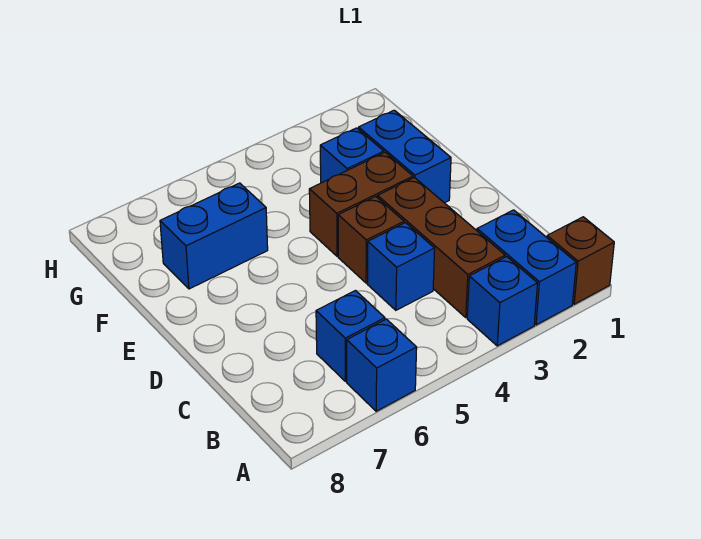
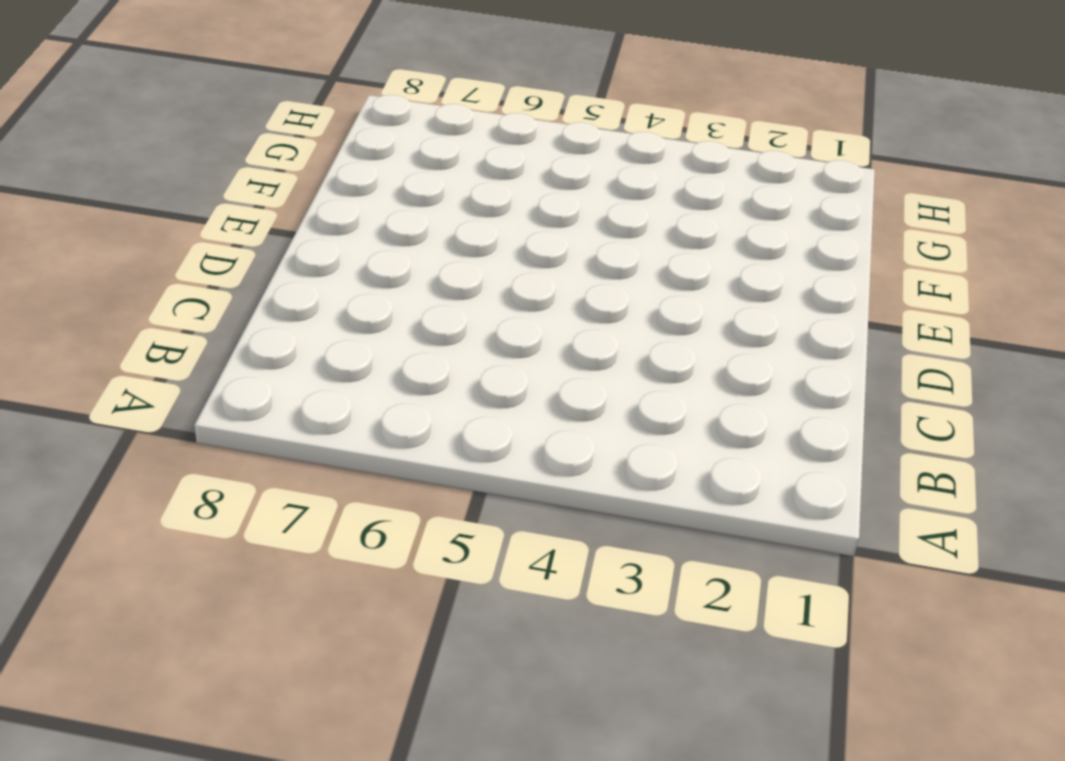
none -> brown 1x1 brick [547,217,614,304]
none -> blue 1x2 brick [477,210,576,325]
none -> blue 1x1 brick [467,257,538,346]

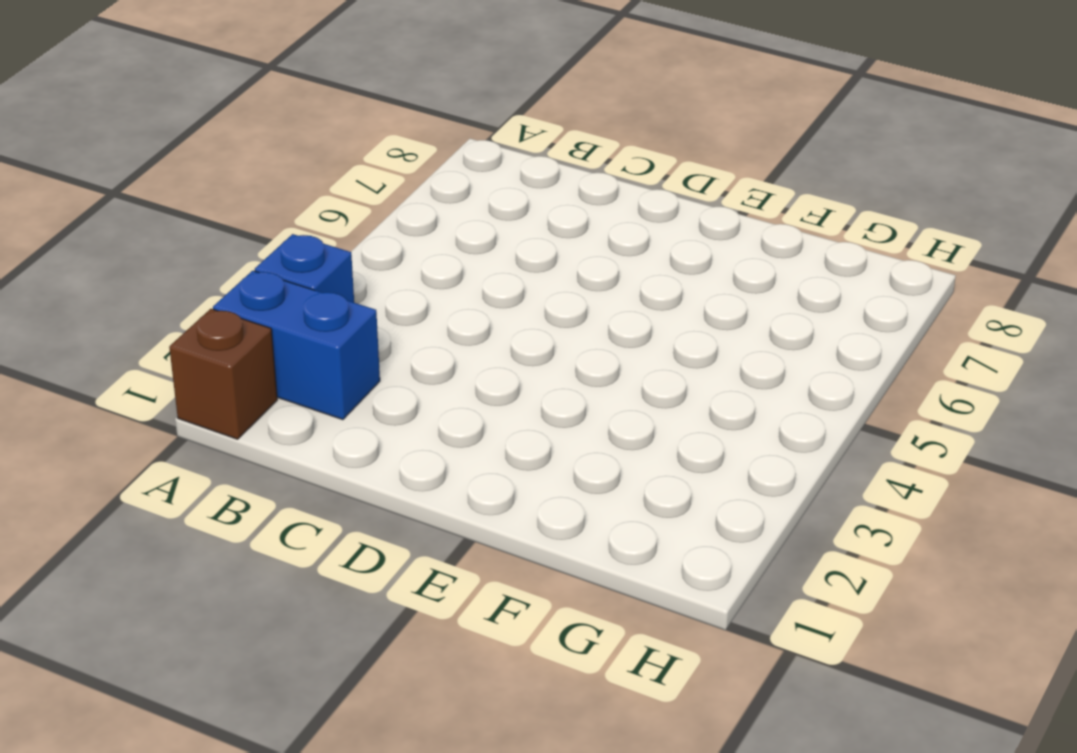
none -> blue 1x1 brick [347,319,417,411]
none -> brown 1x3 brick [378,178,505,317]
none -> blue 1x1 brick [316,291,385,381]

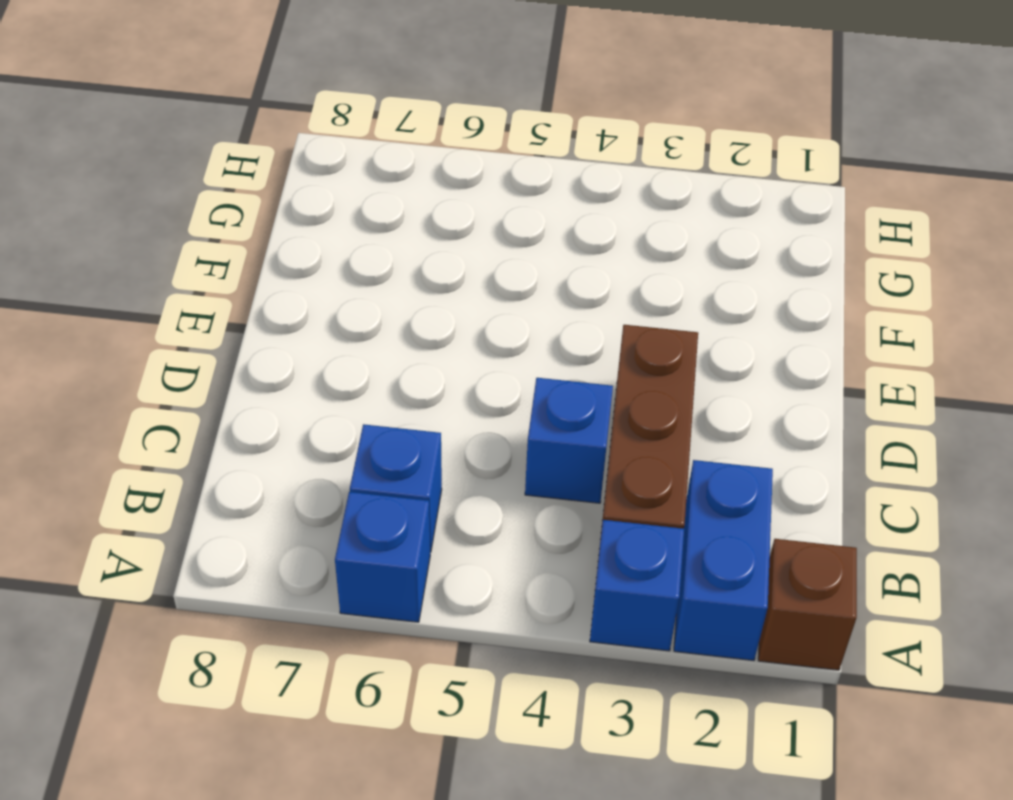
none -> brown 1x1 brick [338,196,404,283]
none -> blue 1x2 brick [359,110,451,203]
none -> brown 1x2 brick [309,153,413,256]

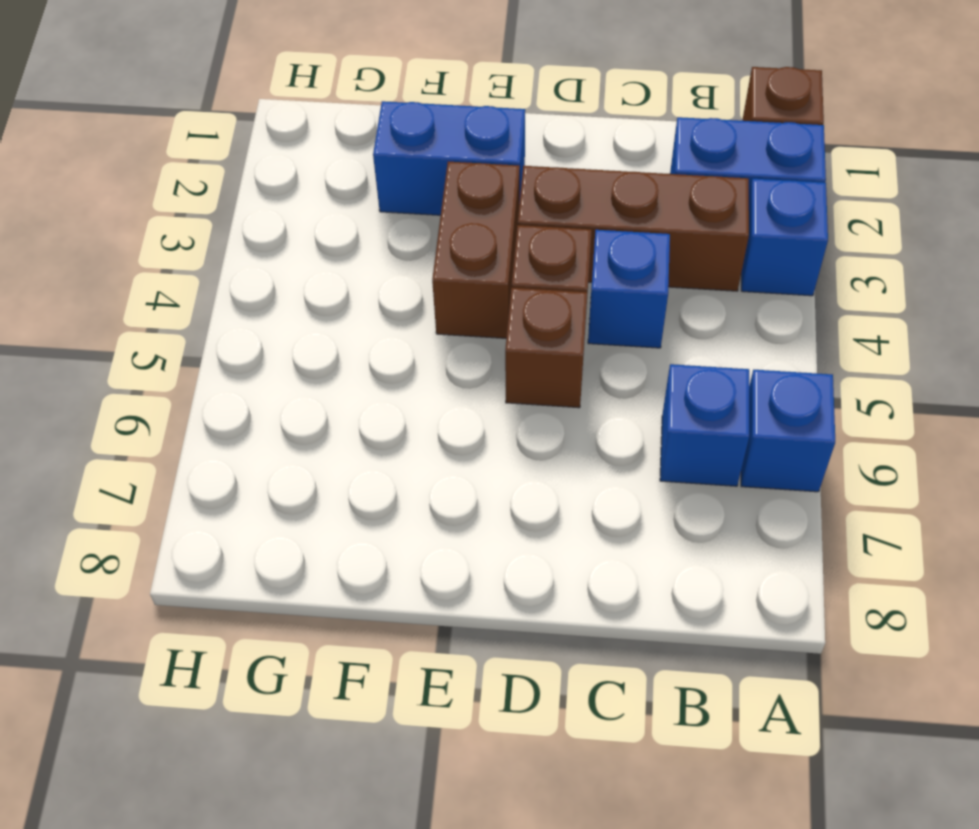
brown 1x1 brick [505,288,588,408] -> none
none -> blue 1x1 brick [320,128,384,183]
none -> blue 1x2 brick [160,183,268,289]

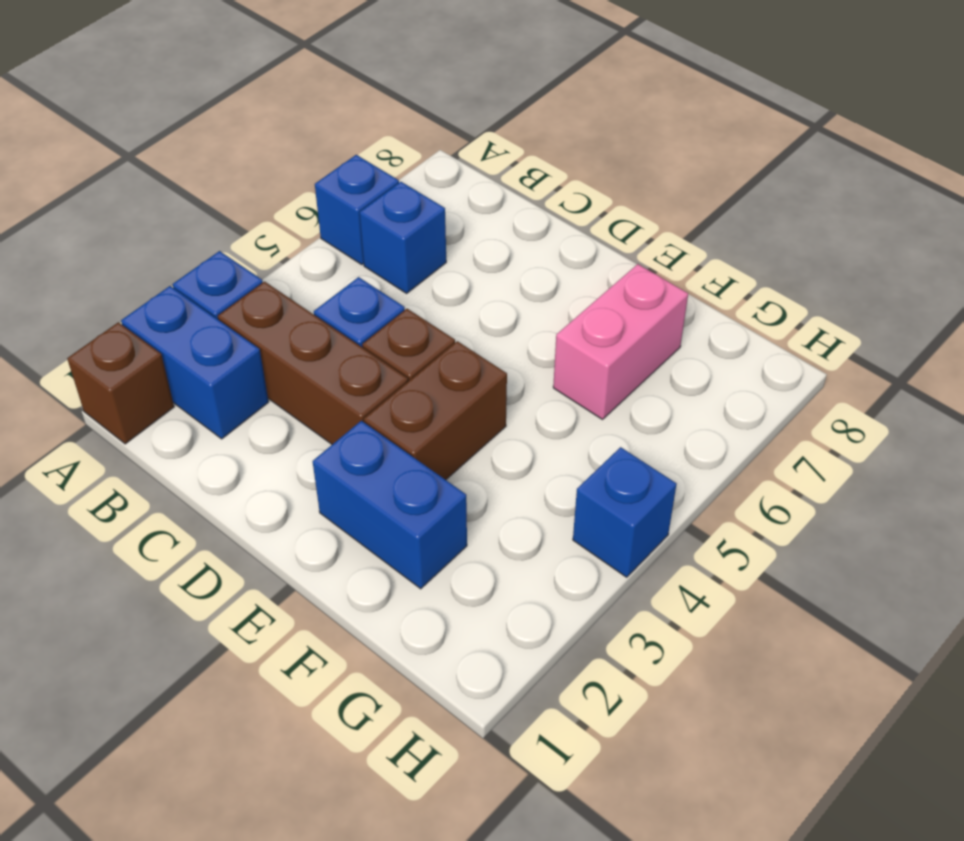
pink 1x2 brick [553,264,688,419] -> blue 1x2 brick [160,183,268,289]
blue 1x1 brick [573,447,677,577] -> blue 1x1 brick moved to [320,128,384,183]

